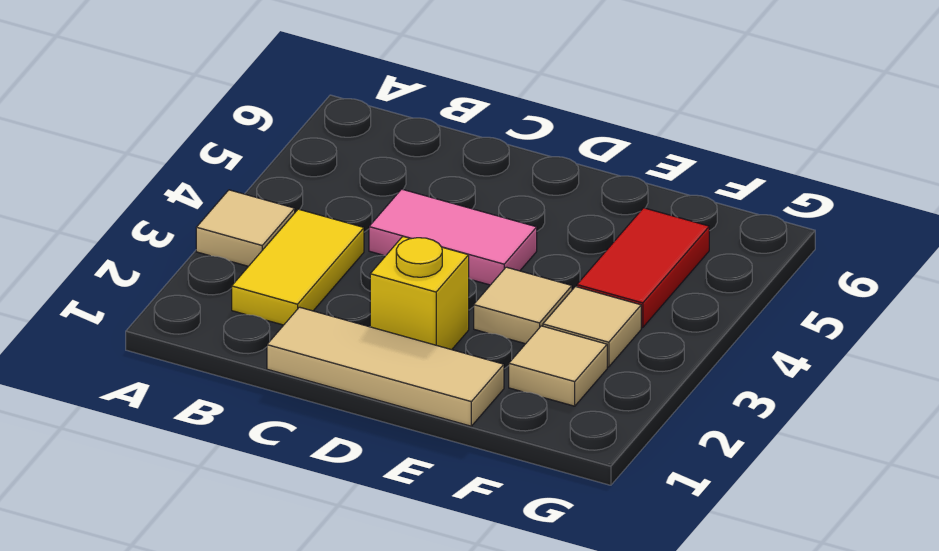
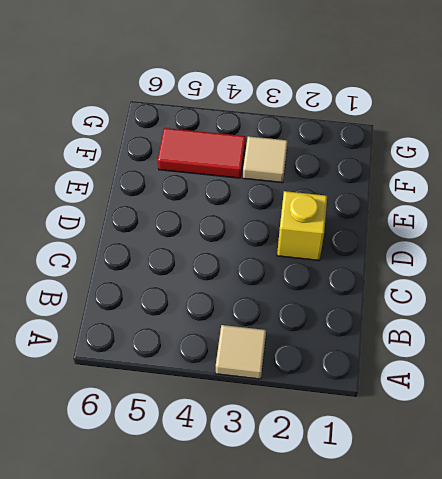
none -> yellow 1x2 tile [232,209,364,325]
none -> tan 1x3 tile [267,307,504,426]

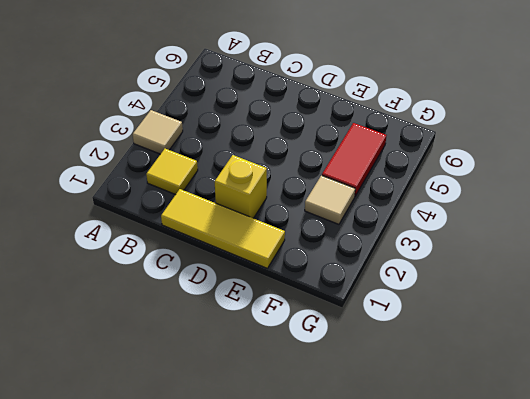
yellow 1x1 tile [146,149,198,195] -> yellow 1x2 tile [232,209,364,325]
yellow 1x3 tile [161,189,285,268] -> tan 1x3 tile [267,307,504,426]
none -> pink 1x2 tile [369,189,537,285]
none -> tan 1x1 tile [474,267,572,344]

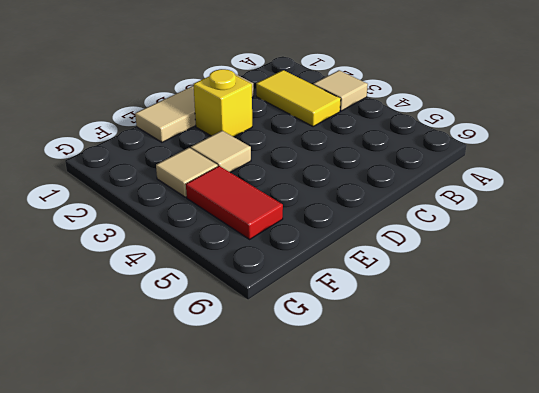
none -> pink 1x2 tile [369,189,537,285]
none -> tan 1x1 tile [509,326,607,406]

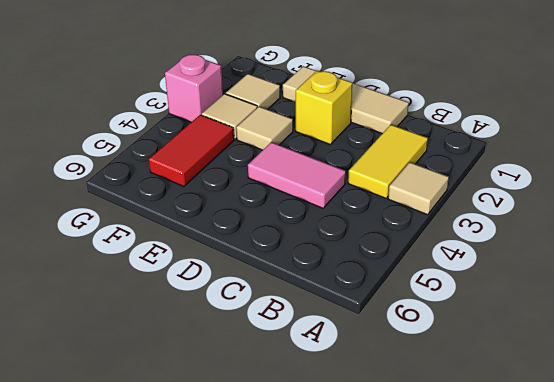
pink 1x1 brick [165,54,223,122] -> none

